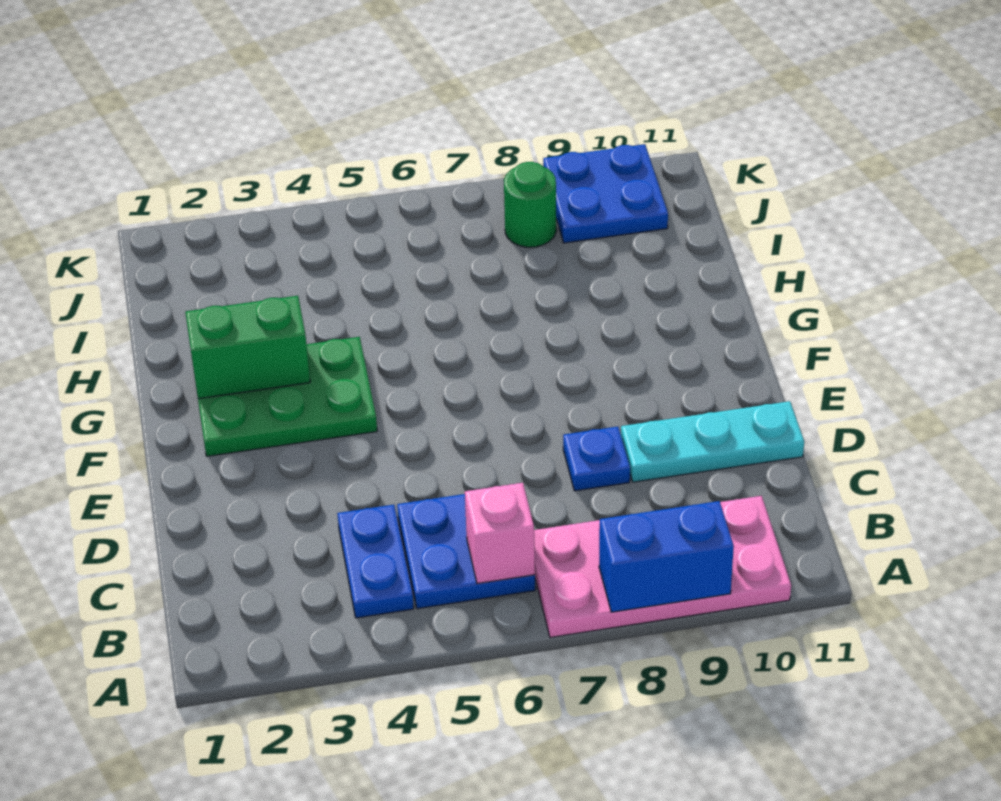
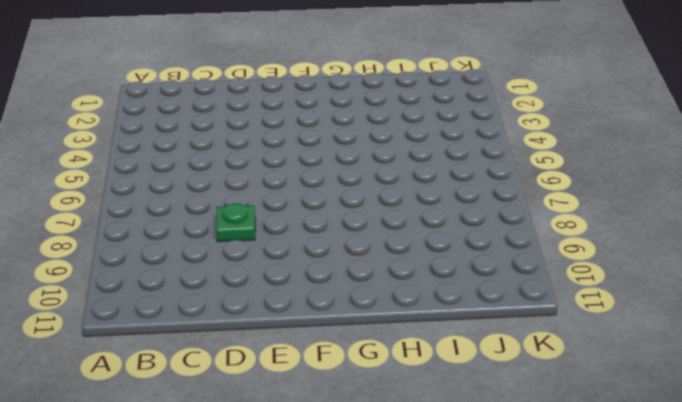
green 1x1 plate [216,203,255,242] -> blue 1x1 plate [563,427,630,491]
none -> pink 2x4 plate [534,496,791,637]
none -> blue 1x2 plate [337,505,414,618]

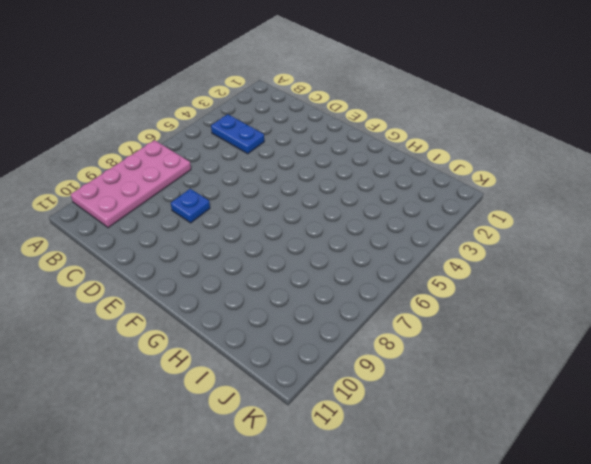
none -> blue 2x2 plate [397,494,535,609]
none -> cyan 1x3 plate [621,401,804,482]

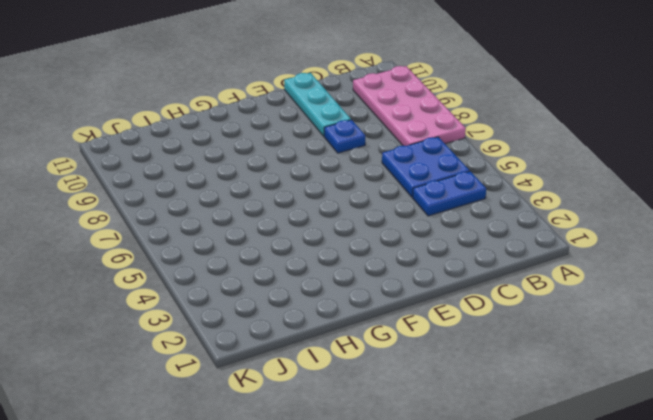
none -> green 2x3 plate [198,337,377,456]
none -> green 1x1 round brick [504,162,556,247]

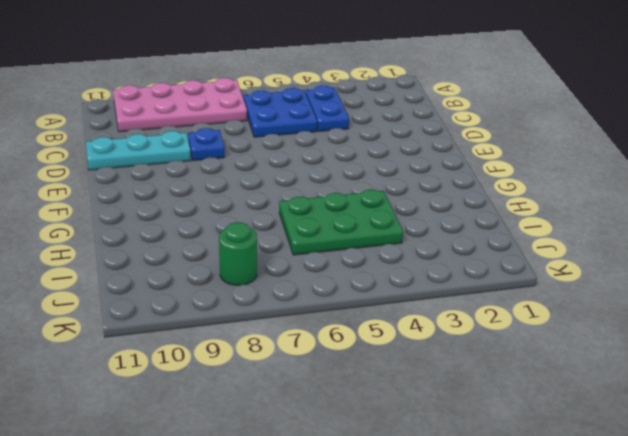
green 2x3 plate [279,189,403,255] -> green 2x3 plate moved to [198,337,377,456]
none -> blue 2x2 plate [543,144,668,243]
none -> blue 1x2 brick [599,501,734,612]

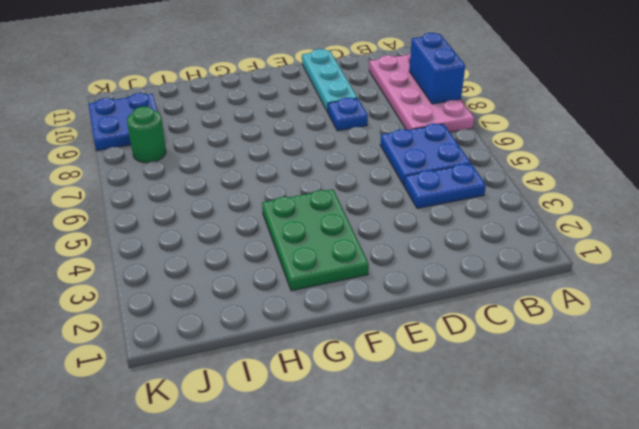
none -> pink 1x1 brick [465,483,535,584]
none -> green 1x2 brick [185,296,310,399]

